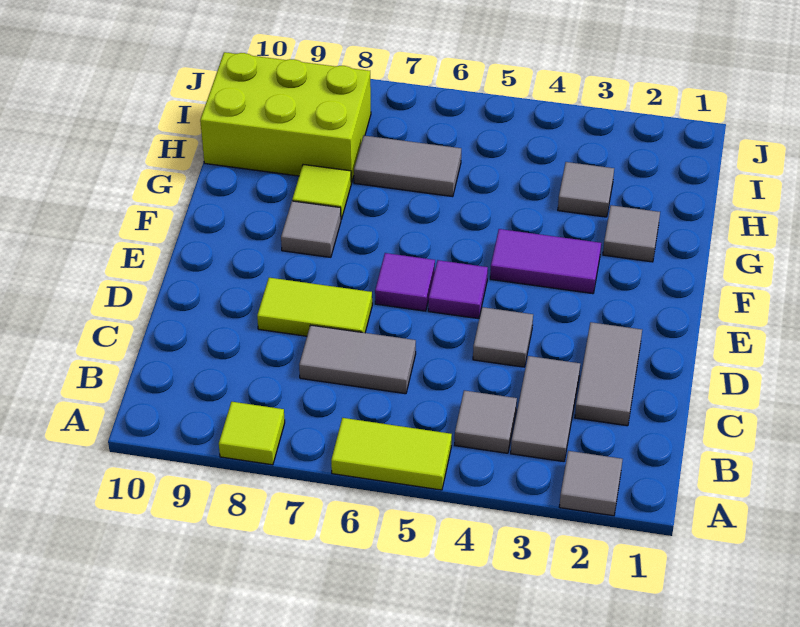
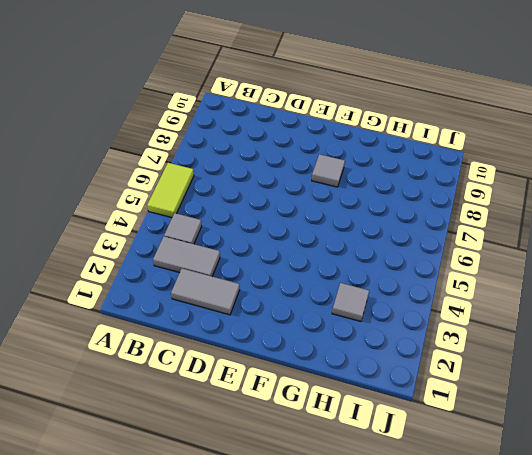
none -> grey 1x1 tile [559,451,623,516]
none -> lime 1x1 tile [219,402,285,465]
none -> grey 1x2 tile [299,325,416,394]

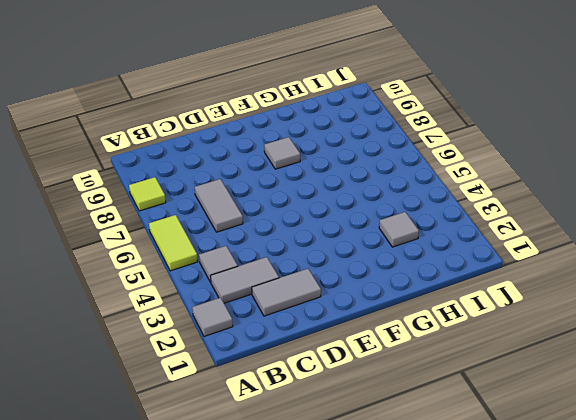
none -> grey 1x1 tile [473,307,533,367]
none -> lime 1x2 tile [257,278,372,336]
none -> purple 1x1 tile [428,260,488,319]

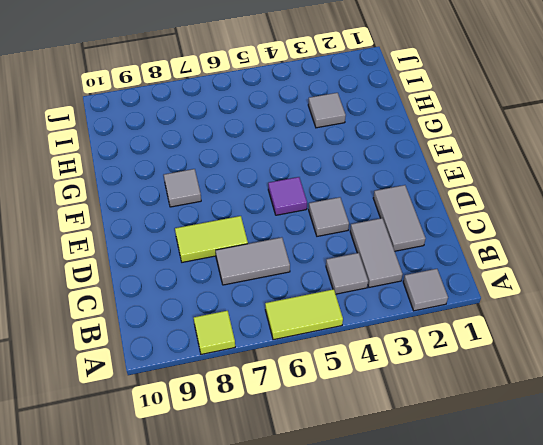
none -> purple 1x1 tile [375,253,435,311]
none -> purple 1x2 tile [490,229,601,294]
none -> grey 1x1 tile [603,205,660,262]

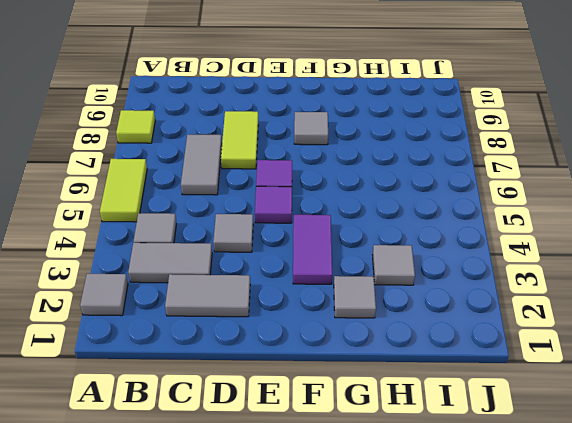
none -> lime 1x1 tile [292,165,351,219]
none -> grey 1x2 tile [354,136,461,197]
none -> lime 2x3 brick [200,52,371,183]

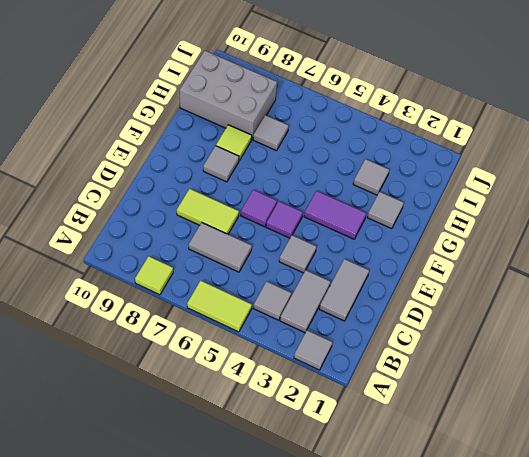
grey 1x1 tile [253,115,289,151] -> grey 1x2 tile [354,136,461,197]
grey 2x3 brick [180,51,277,140] -> lime 2x3 brick [200,52,371,183]

